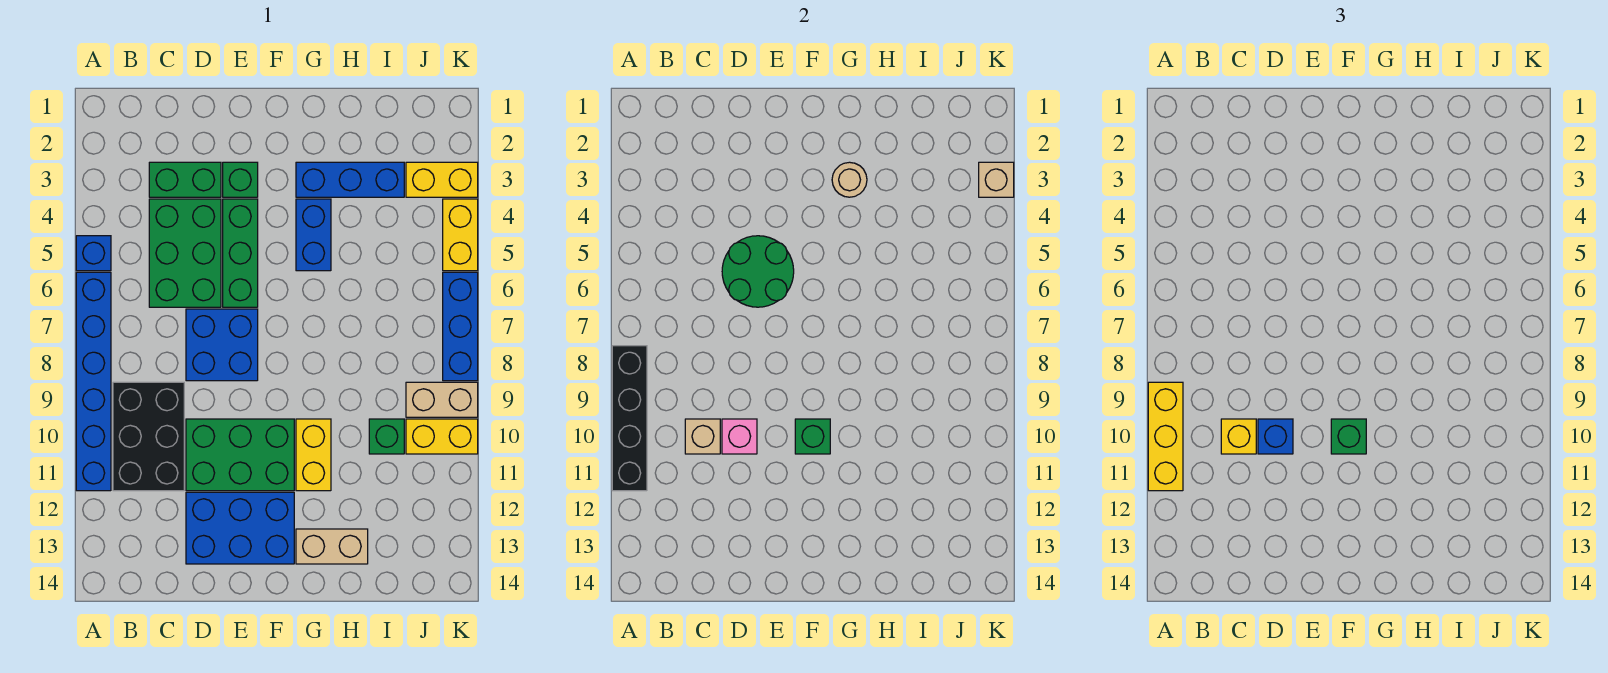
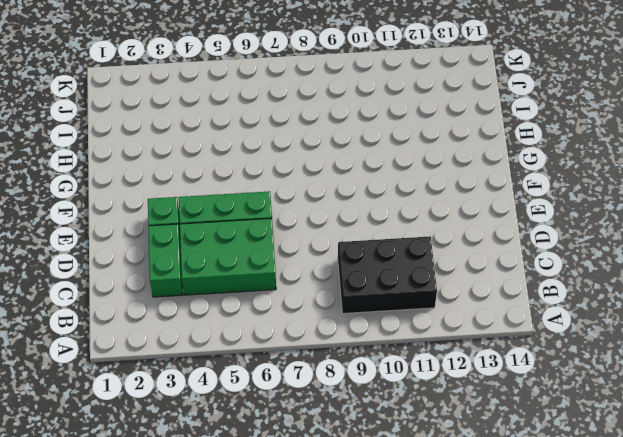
none -> blue 1x1 brick [76,236,111,271]
none -> blue 1x6 brick [76,272,111,491]
none -> blue 2x2 brick [186,309,258,381]
none -> green 2x3 brick [186,419,294,491]

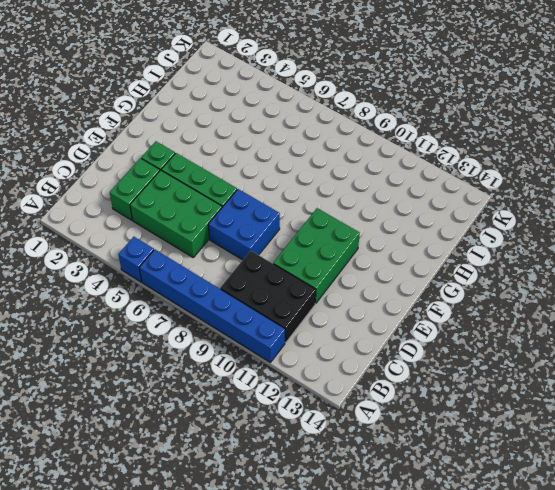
none -> blue 2x3 brick [186,492,294,564]
none -> blue 1x3 brick [296,162,404,197]
none -> blue 1x2 brick [296,199,331,271]
none -> yellow 1x2 brick [296,419,331,491]

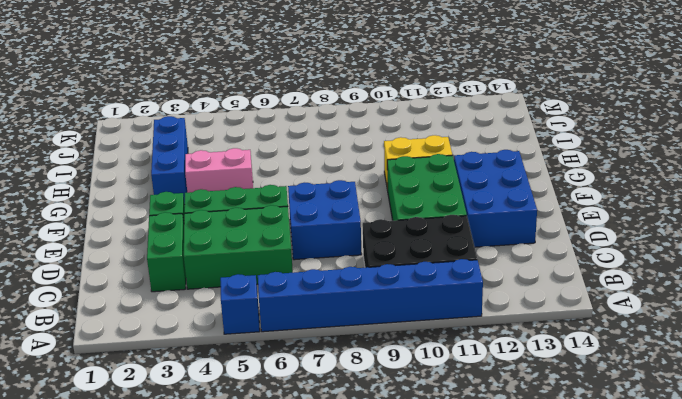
pink 1x2 brick [185,148,253,193] -> blue 1x2 brick [296,199,331,271]
none -> tan 1x2 brick [296,529,368,564]
none -> green 1x1 brick [369,419,404,454]
none -> yellow 1x2 brick [406,162,478,197]
none -> tan 1x2 brick [406,382,478,417]

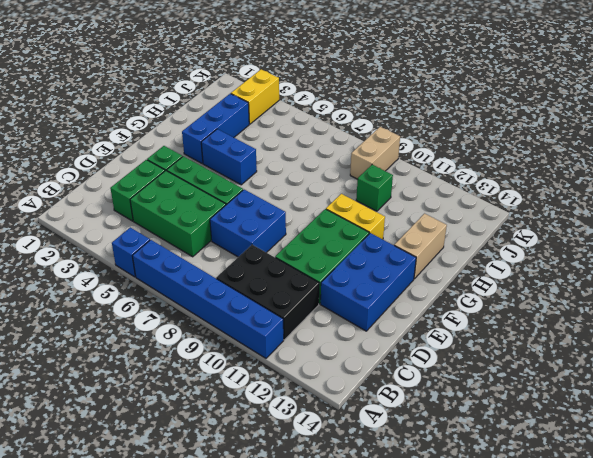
none -> yellow 1x2 brick [406,419,478,454]
none -> yellow 1x2 brick [443,199,478,271]
none -> blue 1x3 brick [443,272,478,381]
none -> black 1x4 brick [612,346,647,491]

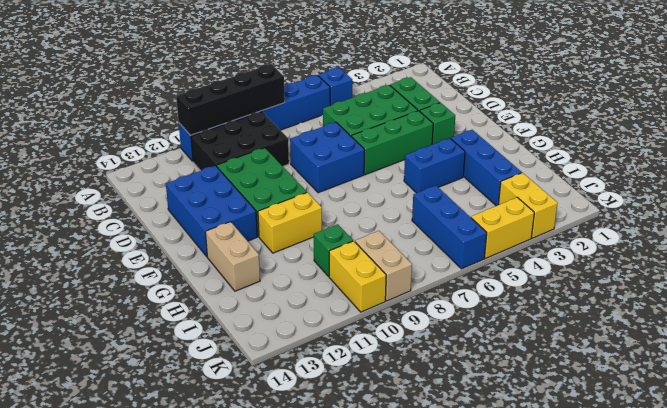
blue 1x3 brick [412,186,487,269] -> blue 1x3 brick turned to [443,272,478,381]
none -> tan 1x1 brick [685,419,720,454]
none -> green 2x2 round brick [722,236,794,307]
none -> pink 1x1 brick [722,419,757,454]
none -> green 1x1 brick [795,419,830,454]

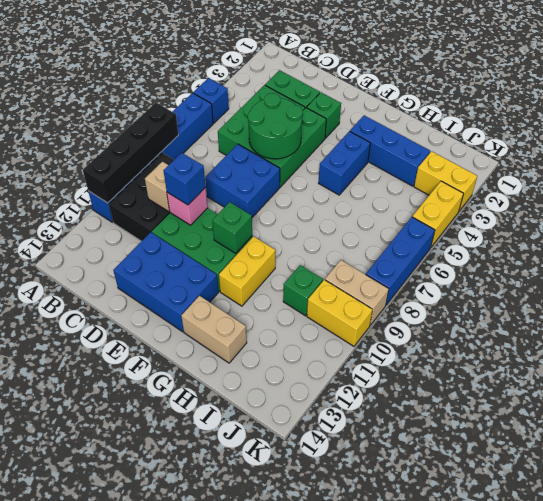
none -> tan 1x1 round brick [832,162,867,197]
none -> tan 1x1 brick [979,162,1014,197]
none -> yellow 1x3 brick [1148,382,1183,491]
none -> yellow 1x1 brick [1221,419,1256,454]

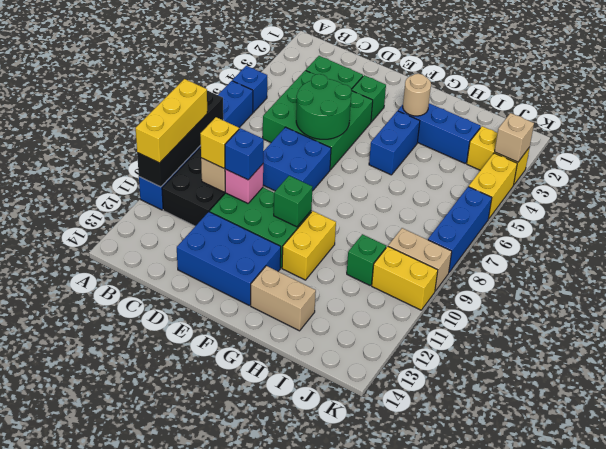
none -> green 1x1 brick [1331,419,1366,454]

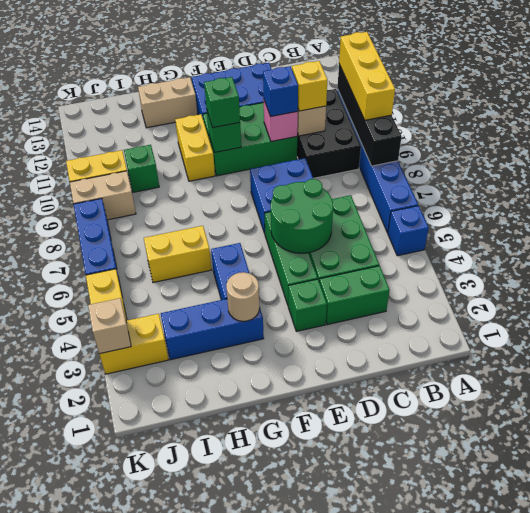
yellow 1x2 brick [144,226,212,283] -> none

